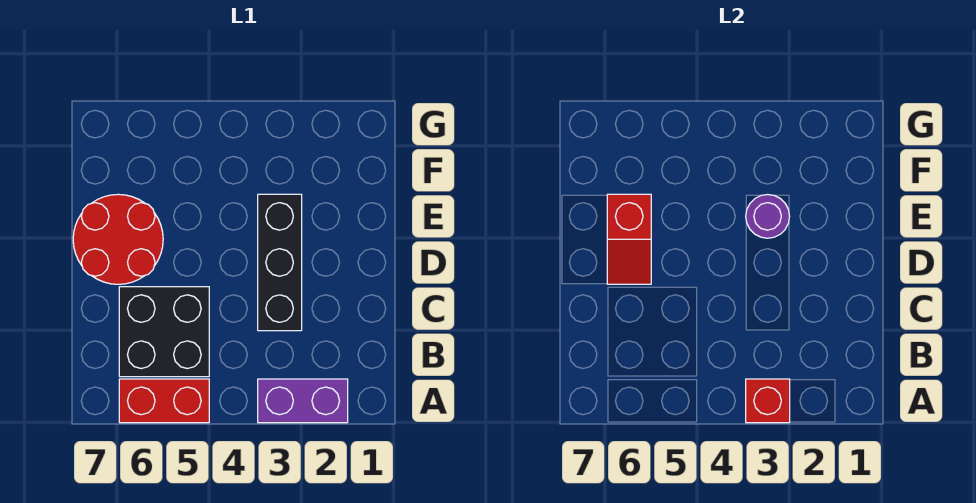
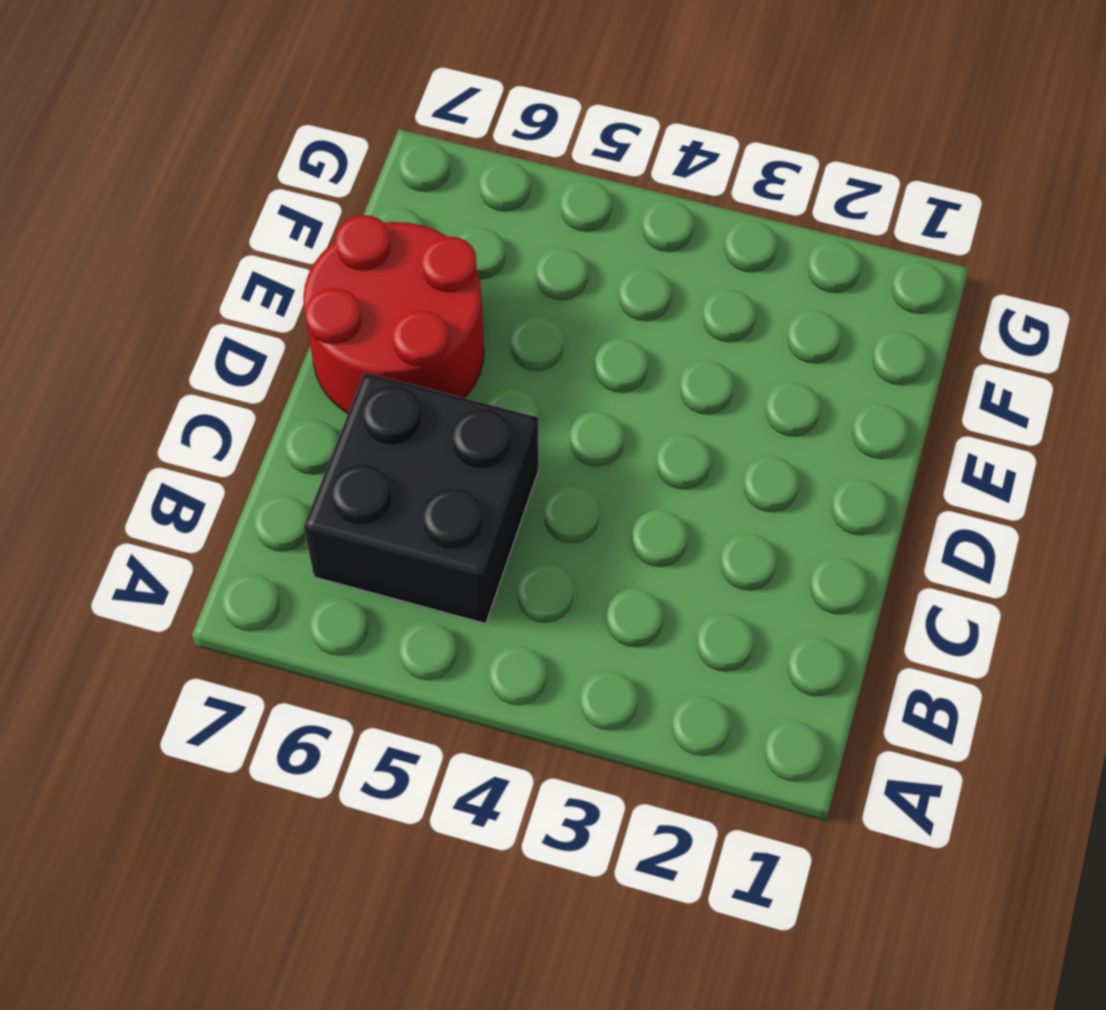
none -> purple 1x2 brick [258,379,348,423]
none -> red 1x2 brick [119,379,209,423]

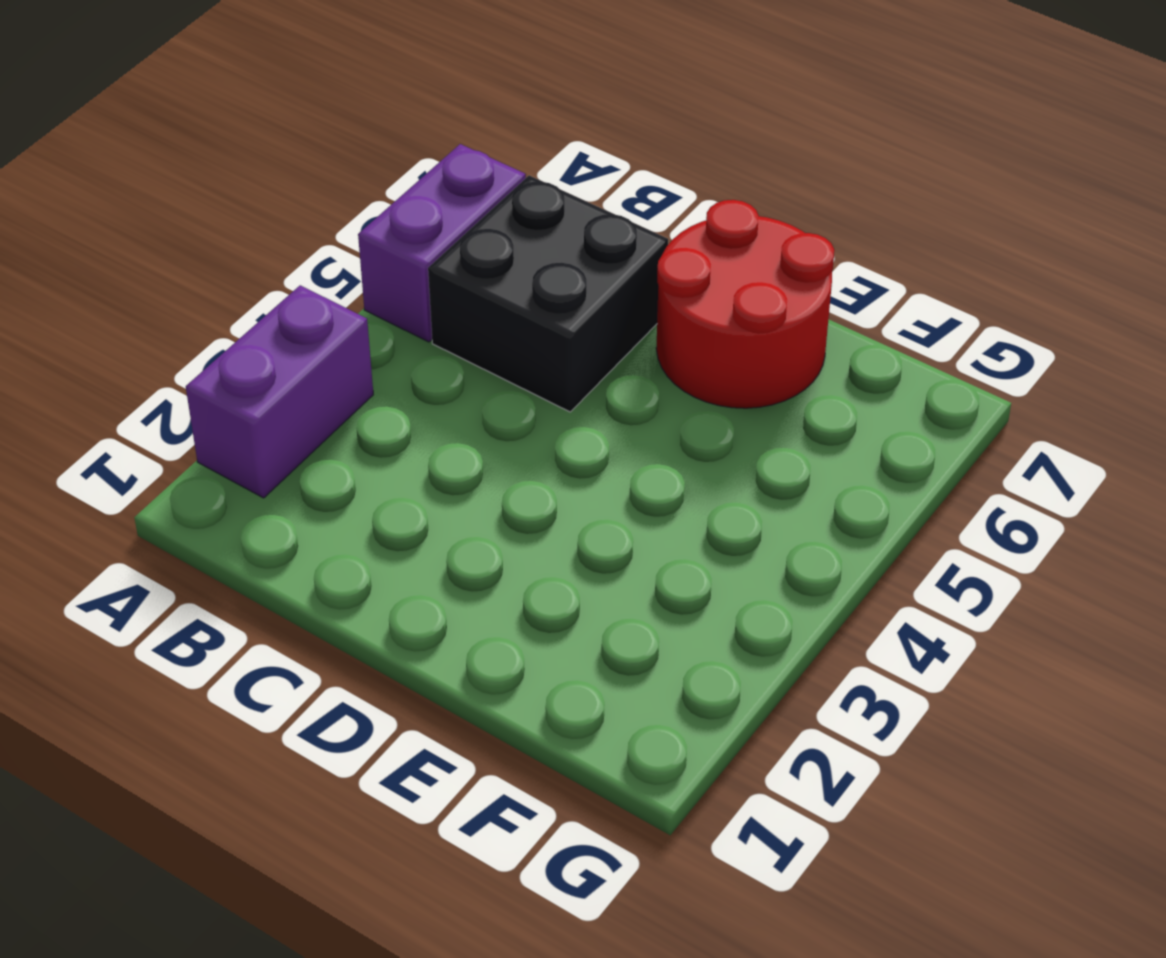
purple 1x2 brick [358,144,526,342] -> red 1x2 brick [119,379,209,423]
none -> black 1x3 brick [258,194,302,331]
none -> red 1x1 brick [746,379,790,423]

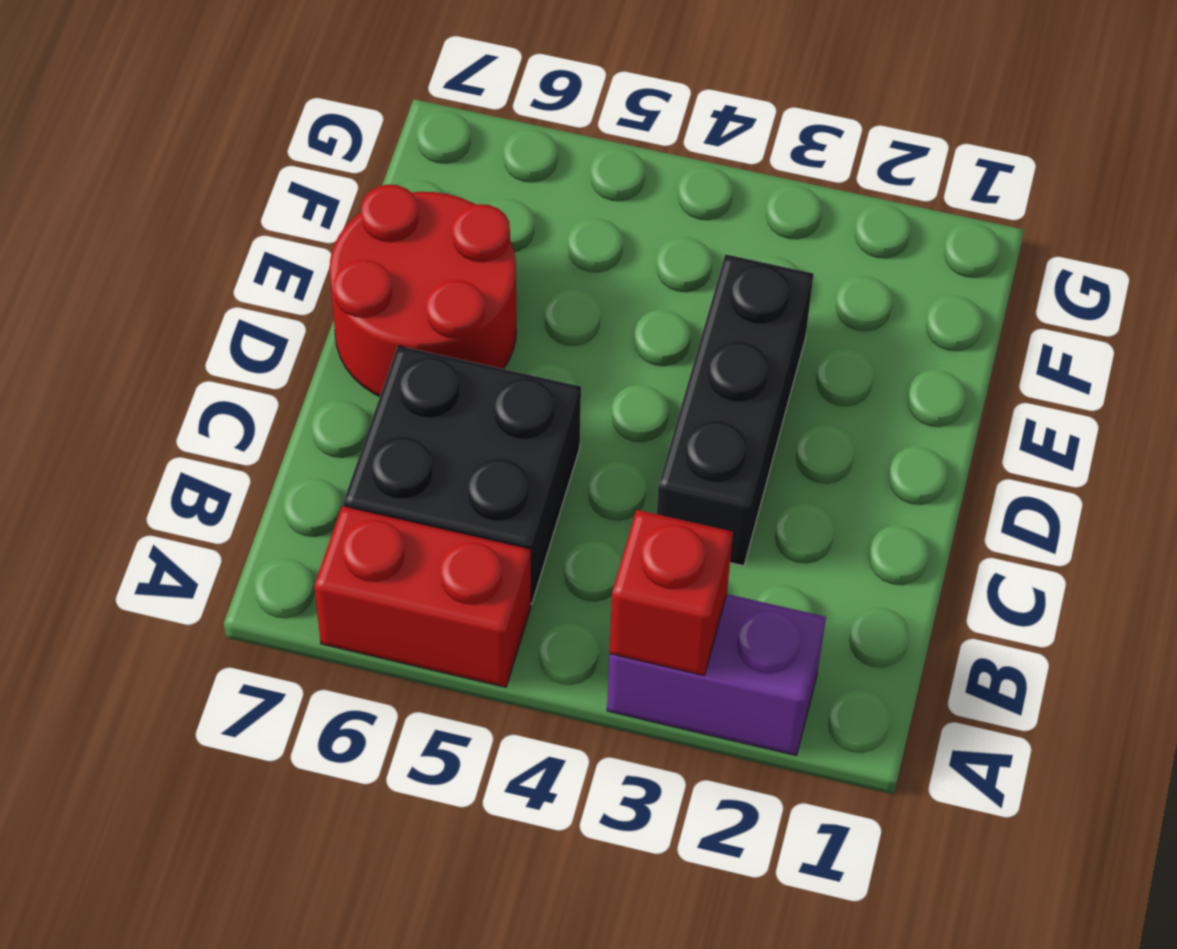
none -> red 1x2 slope [607,194,651,284]
none -> purple 1x1 round brick [746,194,790,238]

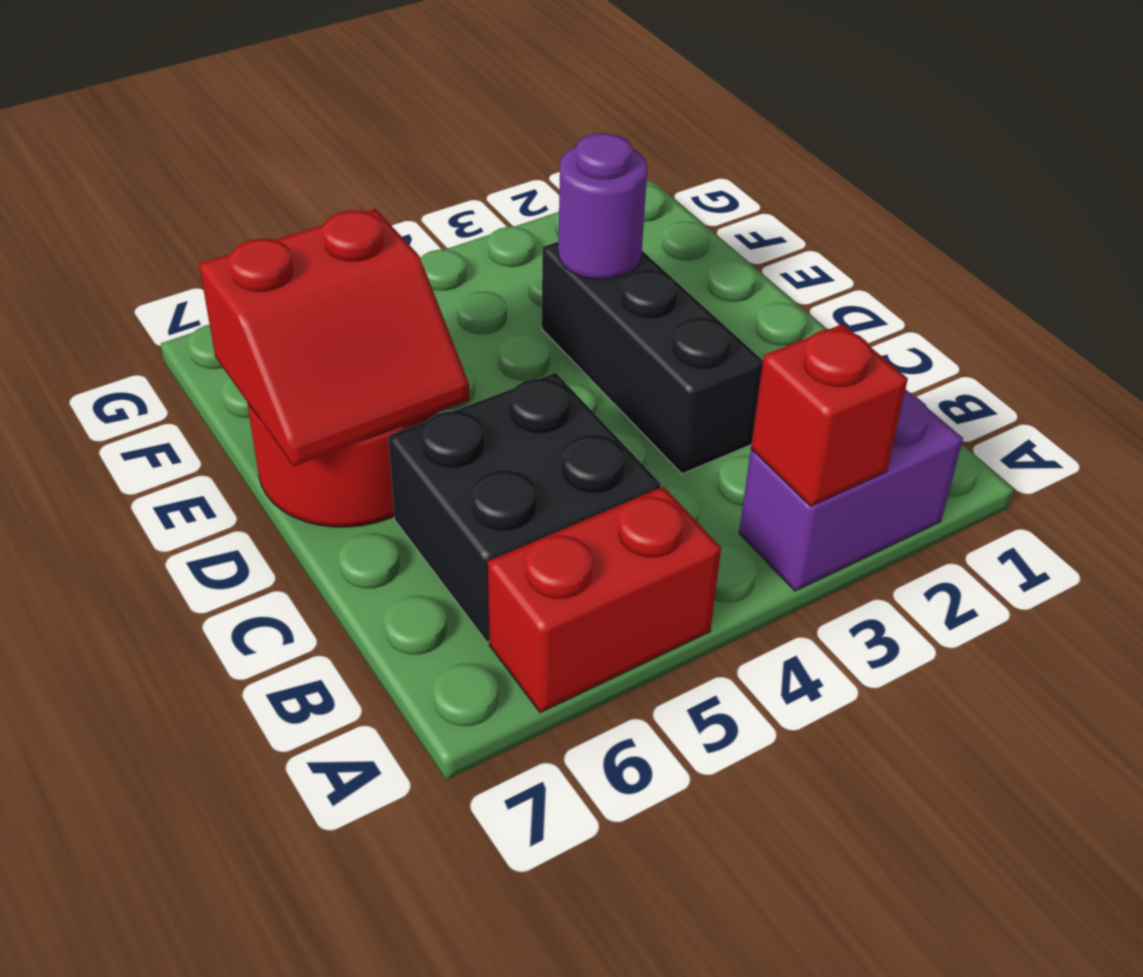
red 2x2 slope [199,209,469,467] -> red 1x2 slope [607,194,651,284]

